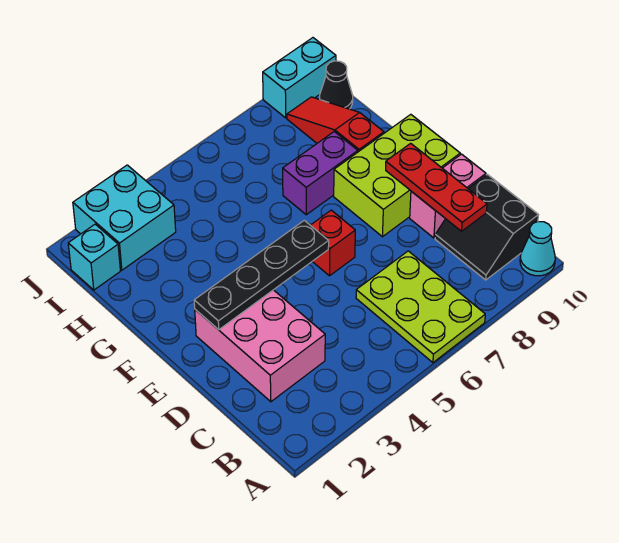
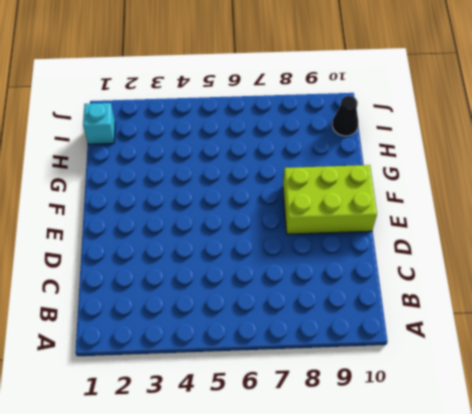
none -> lime 2x3 plate [356,251,485,363]
none -> cyan 1x1 cone [520,222,555,276]
none -> black 2x2 slope [435,174,538,280]

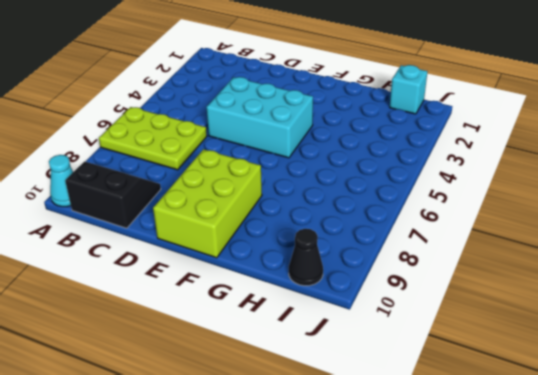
cyan 2x3 brick [207,77,313,158] -> none
none -> pink 2x3 brick [195,290,325,402]
none -> pink 1x2 brick [410,154,486,238]
none -> red 1x1 brick [311,210,355,276]

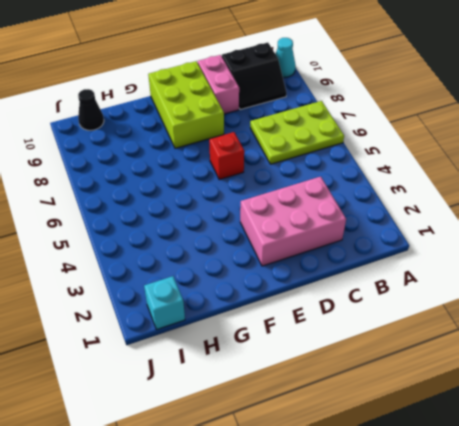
none -> purple 1x2 brick [283,132,358,215]
none -> red 1x3 slope [287,97,384,152]
none -> cyan 2x2 brick [73,165,176,270]

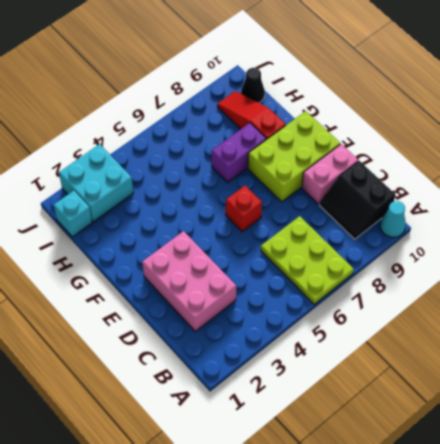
none -> cyan 1x2 brick [263,38,336,118]
none -> red 1x3 plate [386,143,487,231]
none -> black 1x4 plate [194,220,329,330]

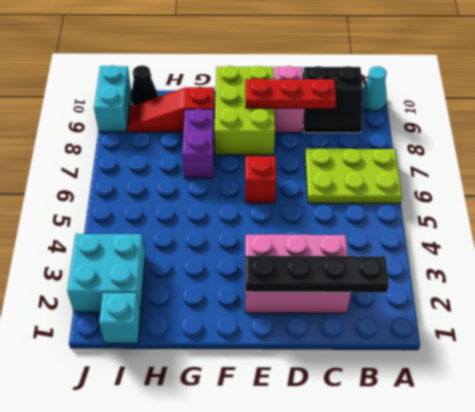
black 1x4 plate [246,256,389,292] -> black 1x4 plate turned to [194,220,329,330]

